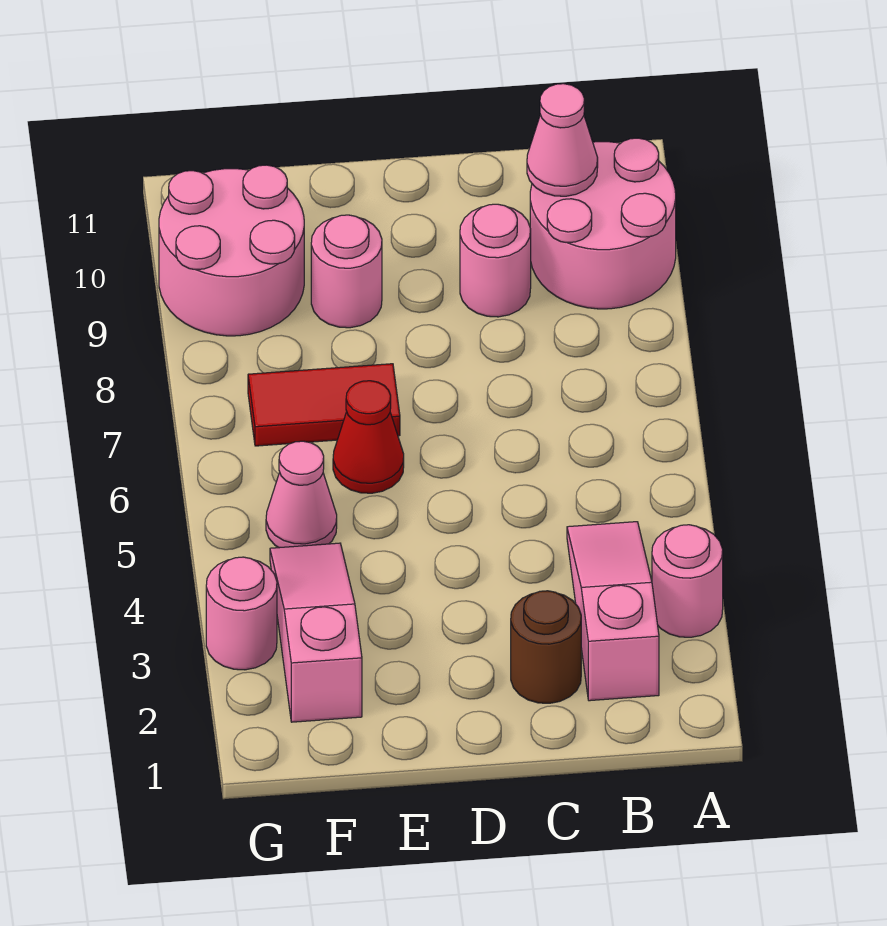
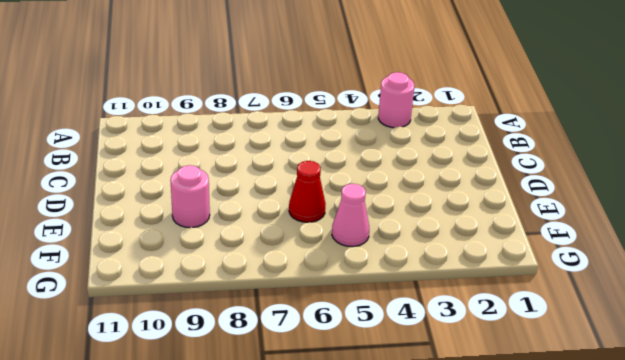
none -> pink 2x2 round brick [530,138,676,309]
none -> pink 1x3 slope [567,522,659,701]
none -> brown 1x1 round brick [511,591,581,703]

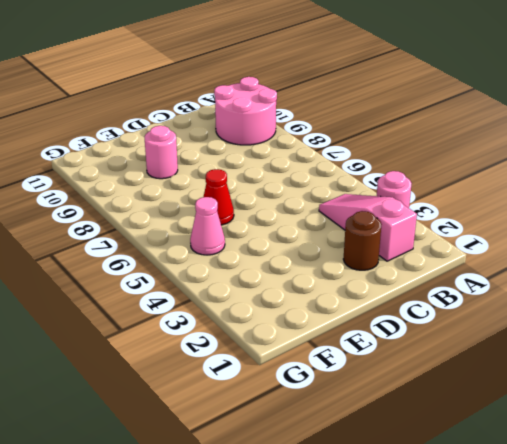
none -> pink 1x1 round brick [460,204,531,317]
none -> red 1x2 tile [248,364,400,446]
none -> pink 1x3 slope [270,543,362,722]

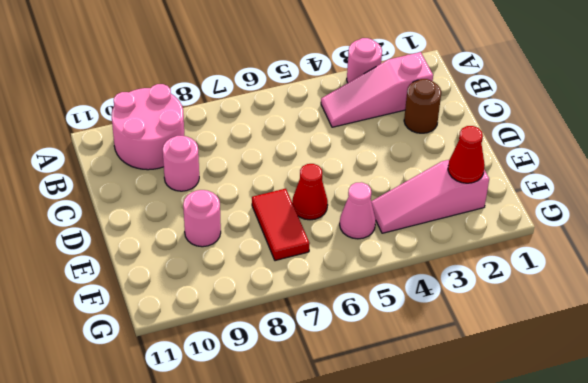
red 1x1 cone [448,126,485,183] -> none
none -> pink 2x2 round brick [159,165,304,336]
none -> pink 1x1 round brick [206,557,277,670]
none -> pink 1x1 cone [527,84,598,196]

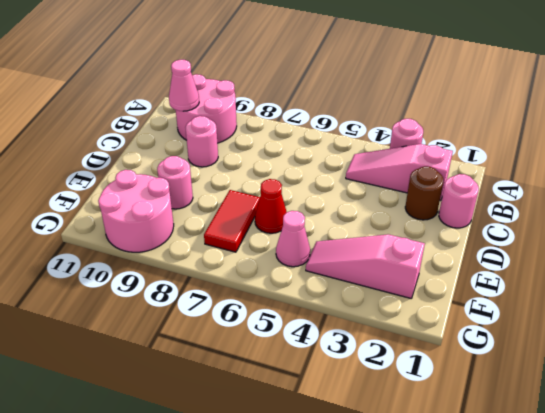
pink 1x1 round brick [439,174,479,228] -> pink 1x1 round brick moved to [206,557,277,670]

